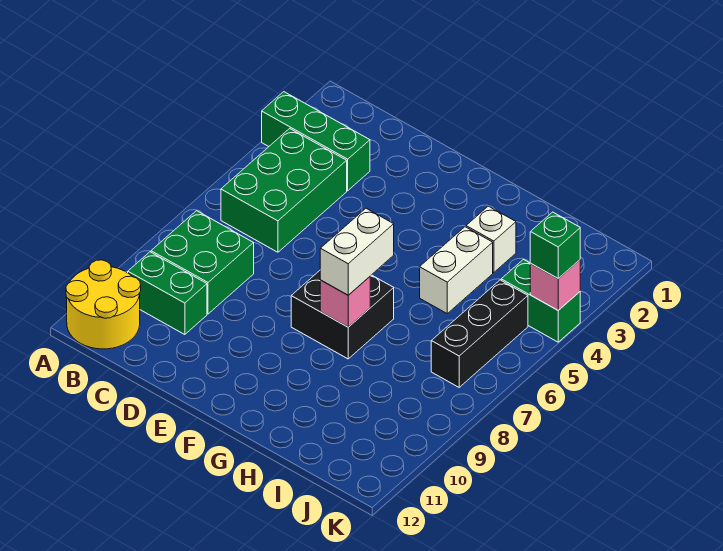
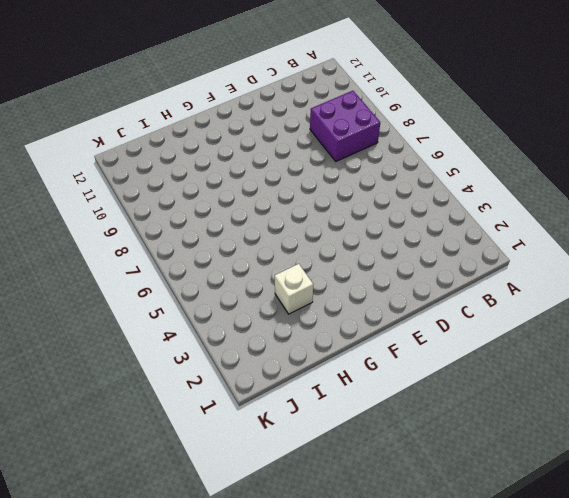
purple 2x2 brick [310,91,380,161] -> green 2x2 brick [151,211,254,314]
none -> green 1x3 brick [262,92,370,191]
none -> yellow 2x2 round brick [66,260,141,349]
none -> green 2x3 brick [221,128,347,252]

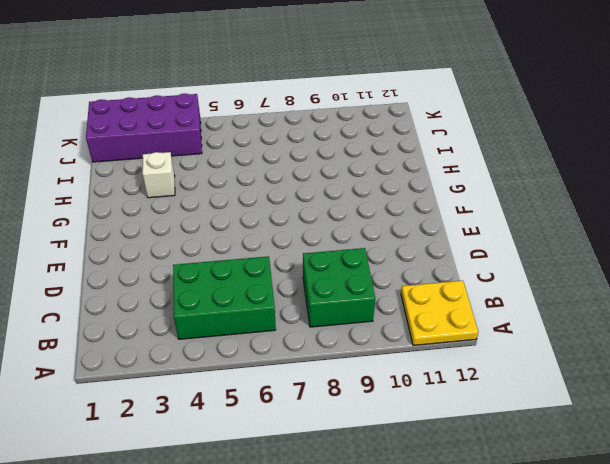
yellow 2x2 plate [401,281,478,345] -> yellow 2x2 round brick [66,260,141,349]
purple 2x4 brick [86,94,202,162] -> green 1x2 brick [501,260,580,342]
none -> green 1x3 brick [262,92,370,191]
none -> green 1x2 brick [128,252,207,335]
none -> black 2x2 brick [291,271,394,359]

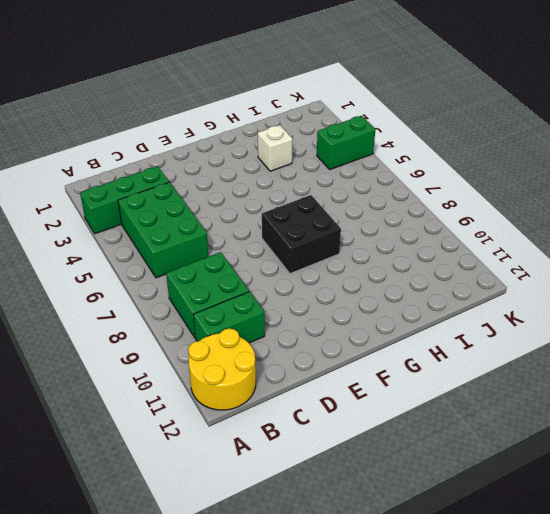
none -> white 1x2 brick [420,227,493,313]
none -> black 1x3 brick [431,280,528,387]
none -> pink 1x1 brick [320,277,370,327]

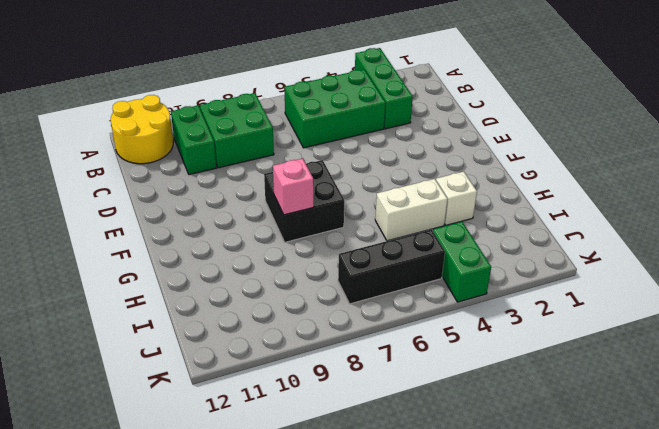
none -> pink 1x1 brick [530,260,580,310]
none -> white 1x2 brick [320,208,394,295]
none -> green 1x1 brick [530,212,580,278]

